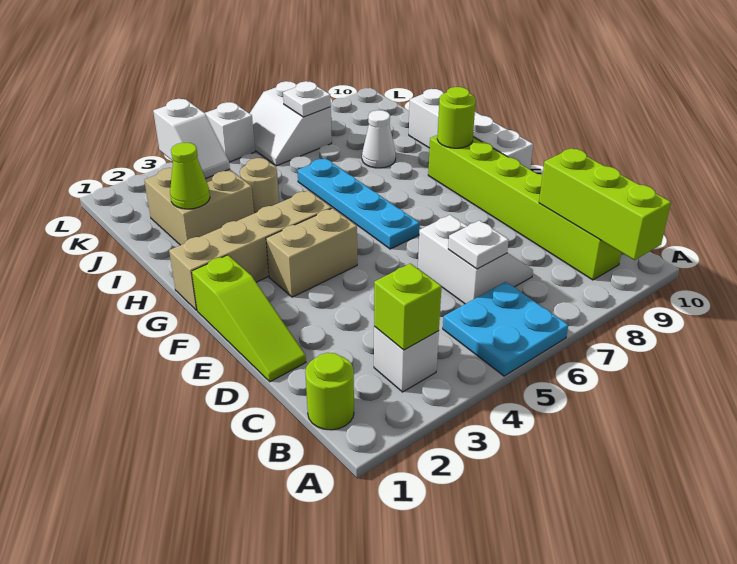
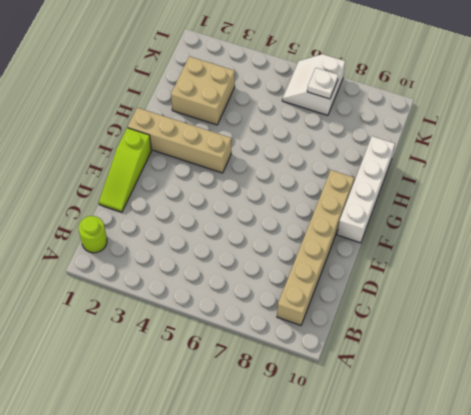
tan 1x6 brick [277,170,354,325] -> lime 1x6 brick [428,135,621,280]
none -> cyan 2x2 plate [443,282,568,376]
none -> white 1x1 brick [374,327,439,392]
none -> white 2x2 slope [418,215,533,304]

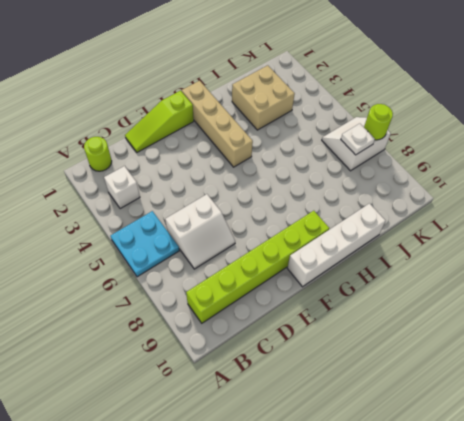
lime 1x1 round brick [364,104,393,140] -> lime 1x1 round brick moved to [437,87,476,148]
none -> tan 1x2 brick [266,208,357,297]
none -> cyan 1x4 plate [297,158,419,249]
none -> tan 1x1 round brick [240,158,279,213]

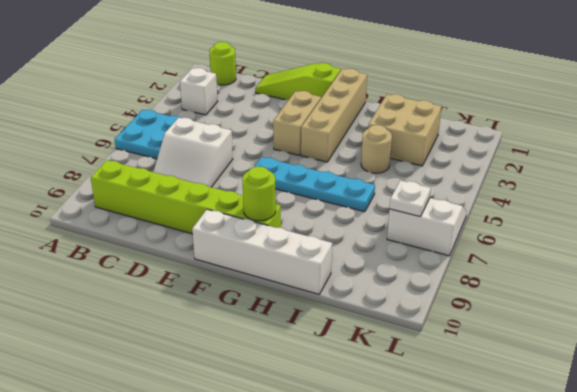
none -> white 1x1 cone [362,110,396,168]
none -> white 1x1 brick [205,102,255,162]
none -> lime 1x3 brick [539,148,671,260]

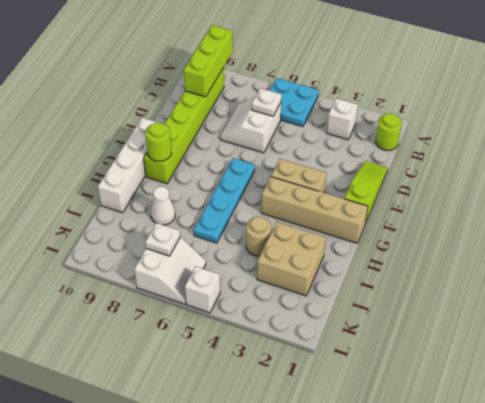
none -> lime 1x1 brick [374,263,442,350]
none -> lime 1x1 cone [170,143,210,209]
none -> white 1x2 slope [153,99,230,179]

